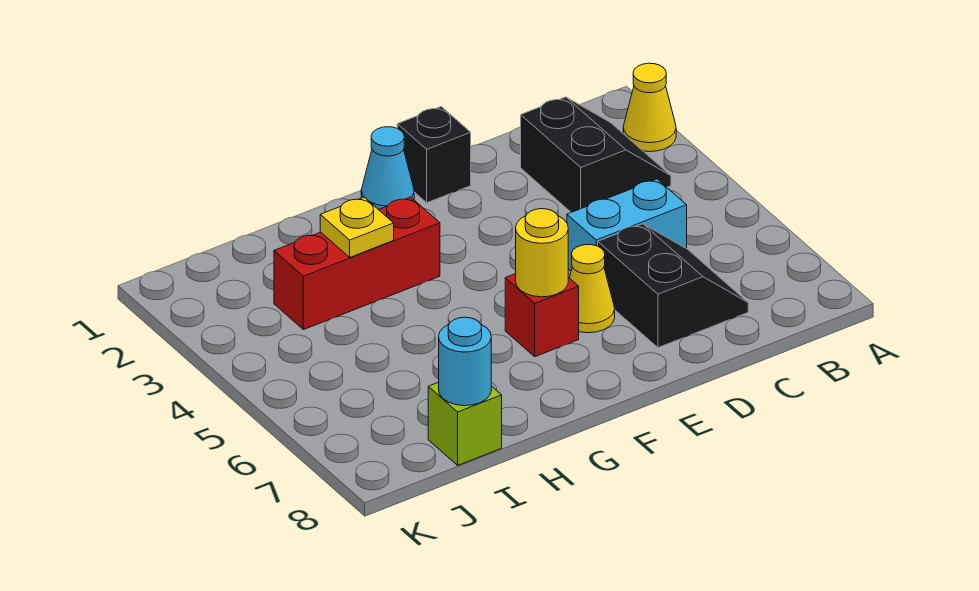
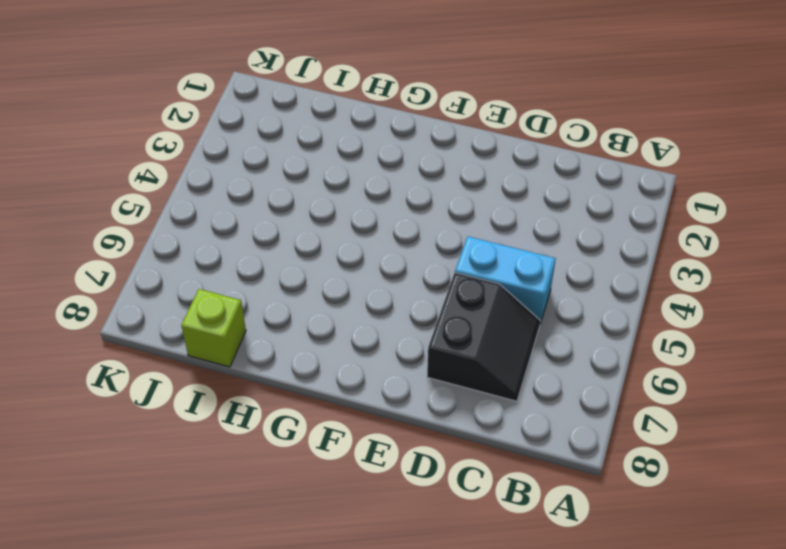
none -> yellow 1x1 cone [623,63,676,152]
none -> black 2x2 slope [521,97,671,212]
none -> black 1x1 brick [397,107,471,203]

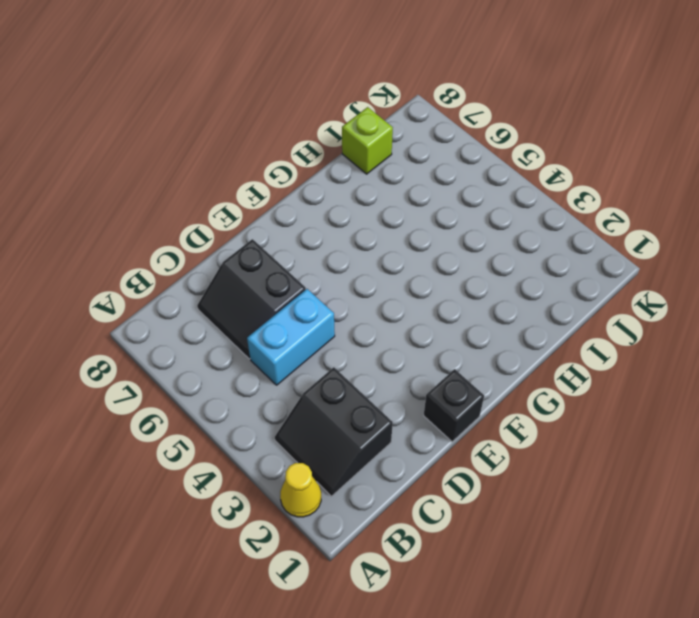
none -> yellow 1x1 cone [570,245,615,333]
none -> cyan 1x1 cone [361,127,414,210]
none -> red 1x1 brick [505,274,579,357]

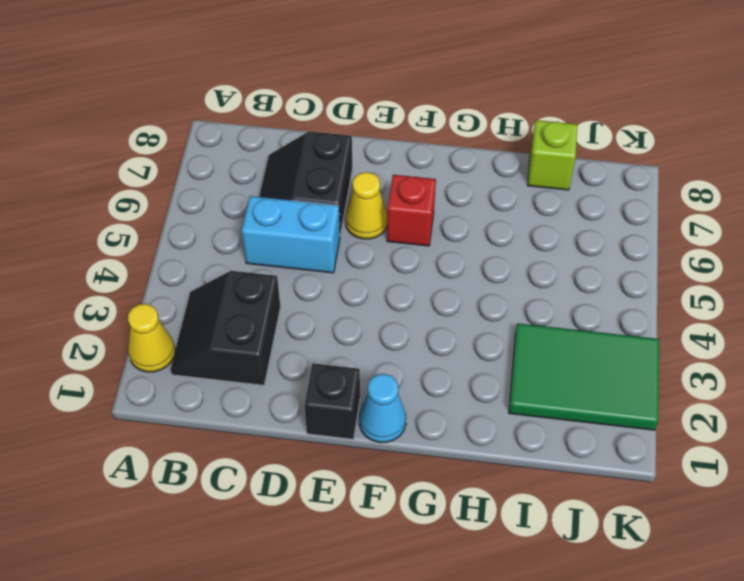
green 2x3 tile [509,323,659,430] -> red 1x3 brick [274,197,440,330]
none -> yellow 1x1 round brick [516,209,568,297]
none -> yellow 1x1 plate [320,197,394,257]
none -> cyan 1x1 round brick [439,317,491,406]

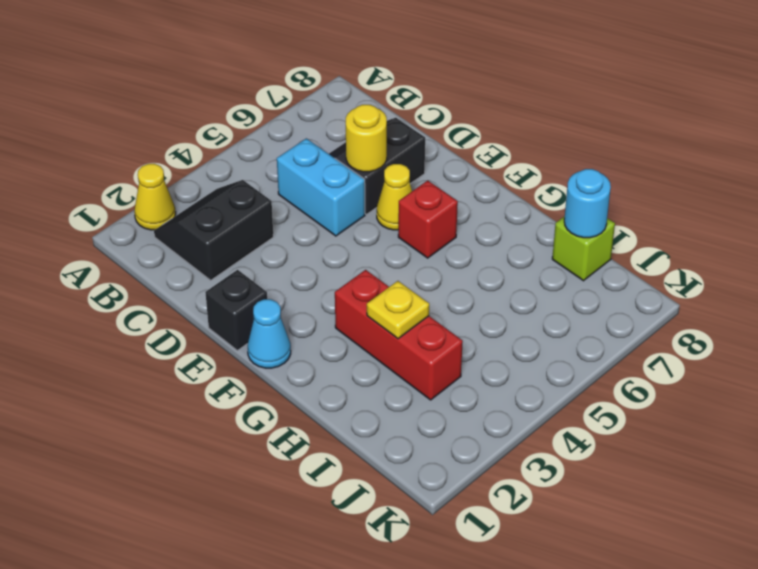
yellow 1x1 round brick [346,105,387,172] -> yellow 1x1 round brick moved to [516,209,568,297]

